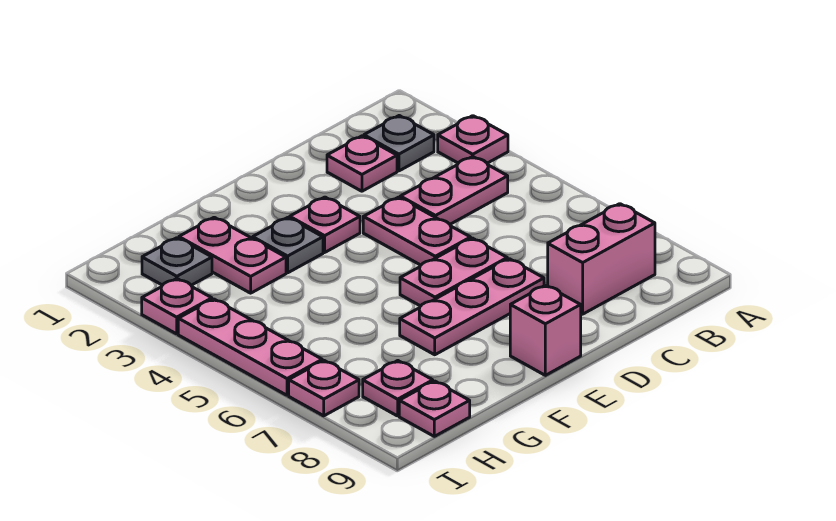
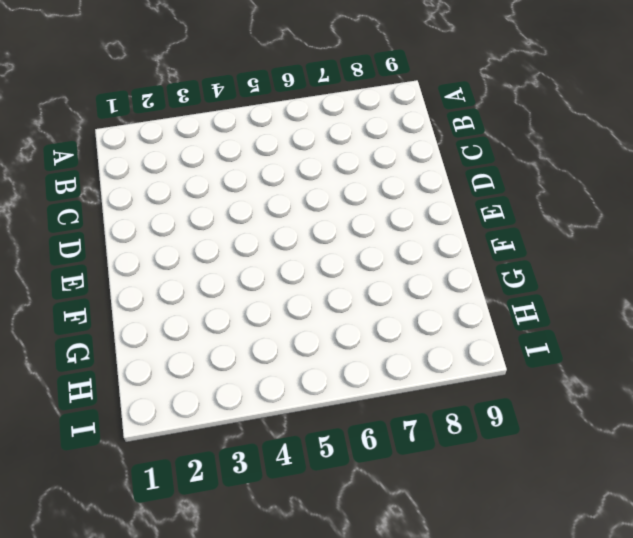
none -> pink 1x1 plate [438,116,508,163]
none -> grey 1x1 plate [364,116,434,171]
none -> pink 1x2 plate [400,156,508,224]

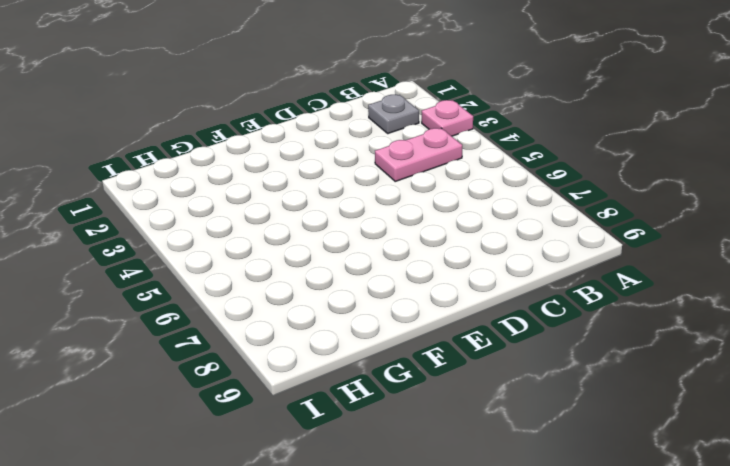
none -> pink 1x2 brick [548,204,655,314]
none -> pink 1x1 plate [327,136,397,191]
none -> pink 1x2 plate [363,197,471,265]

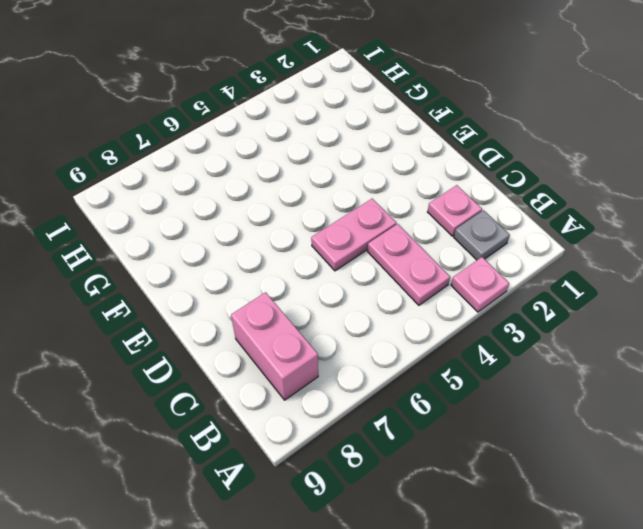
none -> pink 1x2 plate [400,238,507,306]
none -> pink 1x3 plate [400,259,544,355]
none -> pink 1x1 plate [290,197,360,252]

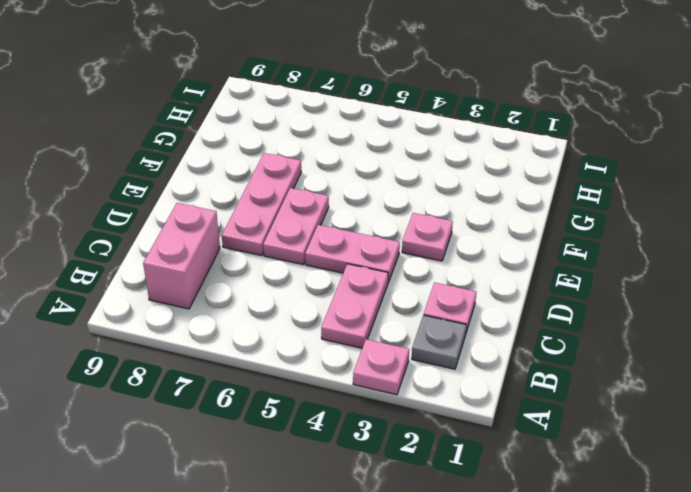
none -> pink 1x1 brick [510,285,581,375]
none -> grey 1x1 plate [253,218,323,273]
none -> pink 1x2 plate [179,217,286,293]

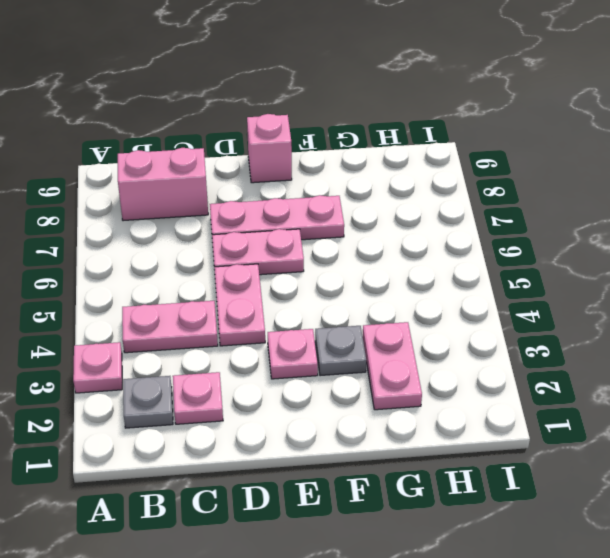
none -> grey 1x1 plate [142,238,212,285]
none -> pink 1x1 plate [363,361,433,416]
none -> pink 1x1 plate [399,381,470,436]

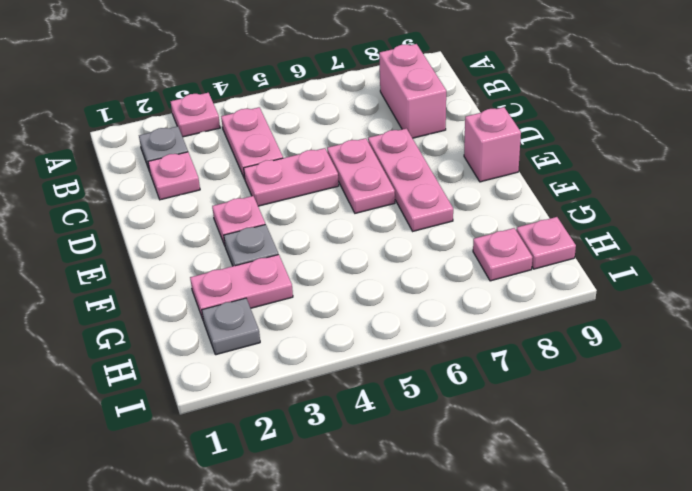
none -> pink 1x1 plate [142,279,212,334]
none -> pink 1x3 plate [178,299,322,395]
none -> pink 1x1 plate [289,361,359,416]

